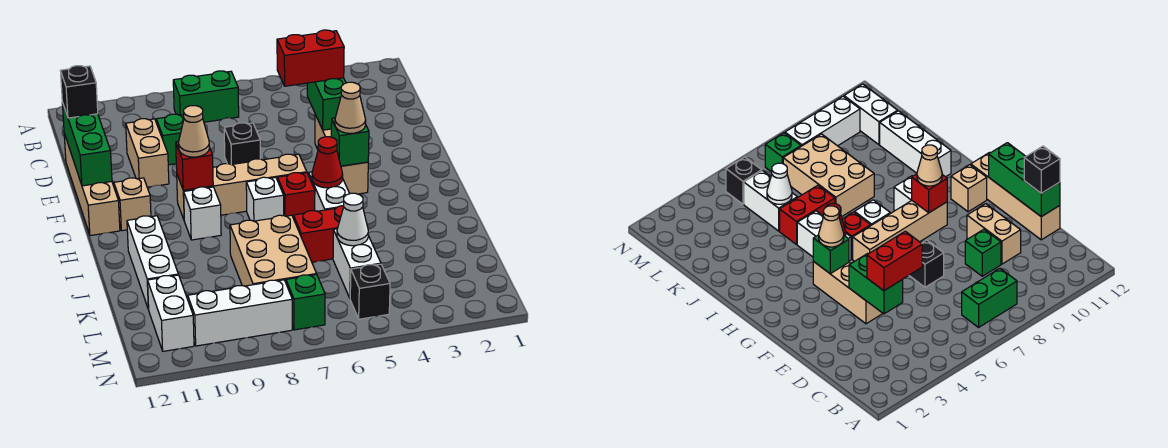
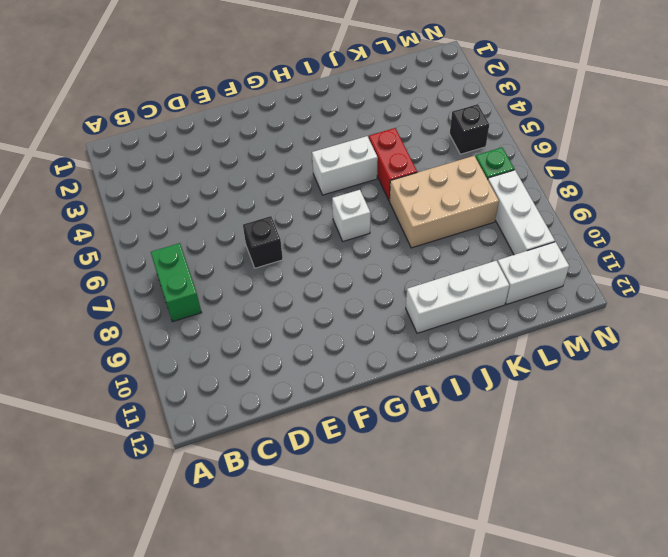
none -> green 1x1 brick [156,114,184,165]
none -> tan 1x2 brick [126,119,169,187]
none -> tan 1x4 brick [64,134,120,236]
none -> tan 1x3 brick [315,115,368,194]

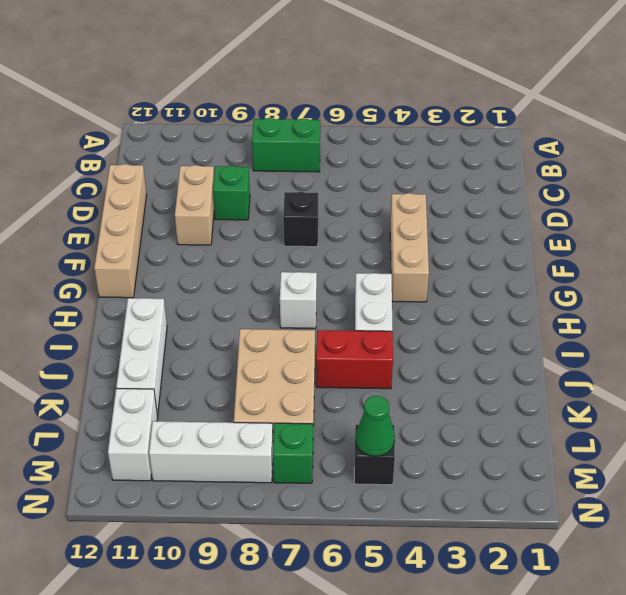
green 1x1 cone [355,396,395,456] -> none
none -> tan 1x4 brick [177,154,307,219]
none -> tan 1x1 brick [114,178,151,231]
none -> red 1x1 brick [278,173,315,218]
none -> white 1x1 brick [184,187,221,240]

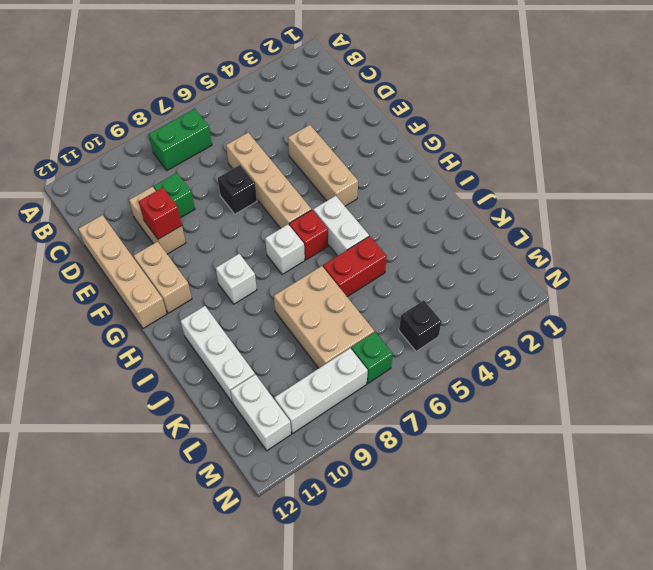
tan 1x4 brick [226,133,311,229] -> tan 1x4 brick turned to [177,154,307,219]
red 1x1 brick [139,188,182,239] -> red 1x1 brick moved to [176,141,213,190]
tan 1x2 brick [134,242,192,313] -> tan 1x1 brick [114,178,151,231]
none -> white 1x2 brick [333,229,381,298]
none -> green 1x2 brick [307,78,346,130]
none -> green 1x3 brick [62,102,112,186]
none -> green 1x1 brick [331,118,369,166]

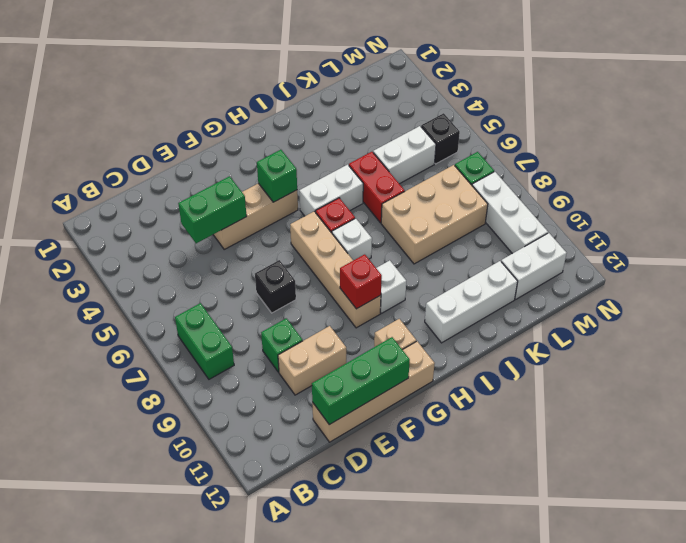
none -> red 1x1 cone [312,137,343,188]
none -> white 1x1 cone [337,193,368,246]
none -> red 1x2 brick [277,30,344,86]
none -> black 1x1 brick [61,66,98,118]

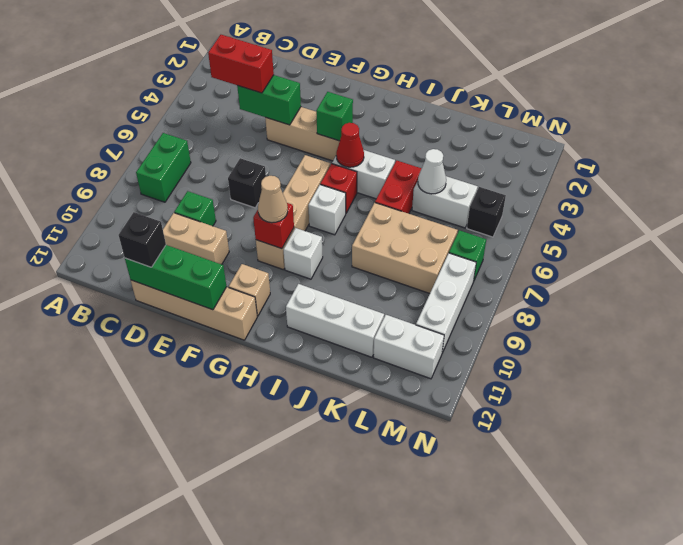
red 1x2 brick [208,35,274,93] -> red 1x2 brick turned to [277,30,344,86]
none -> tan 1x1 cone [335,82,366,133]

